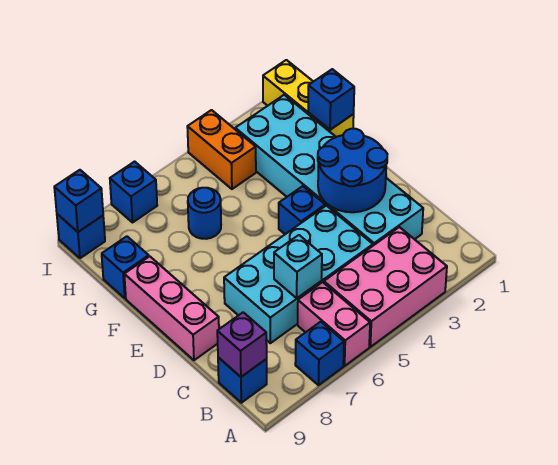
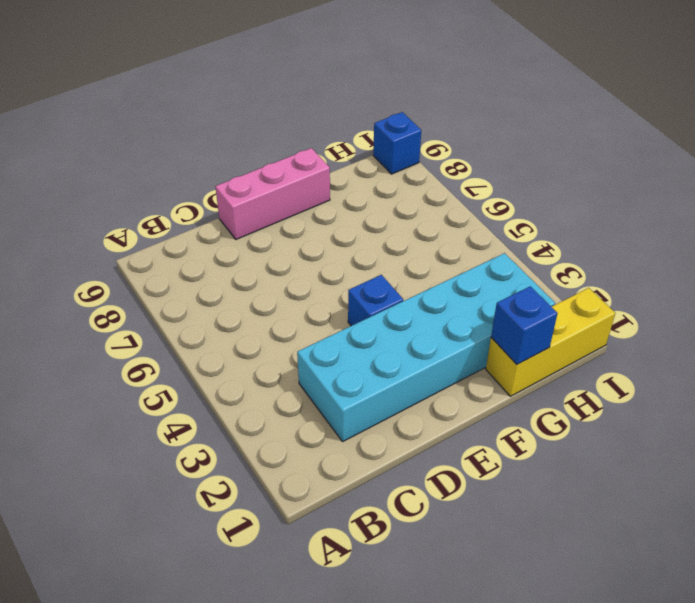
none -> pink 2x3 brick [324,227,447,347]
none -> pink 1x2 brick [298,282,370,366]
none -> blue 1x1 brick [295,322,344,385]

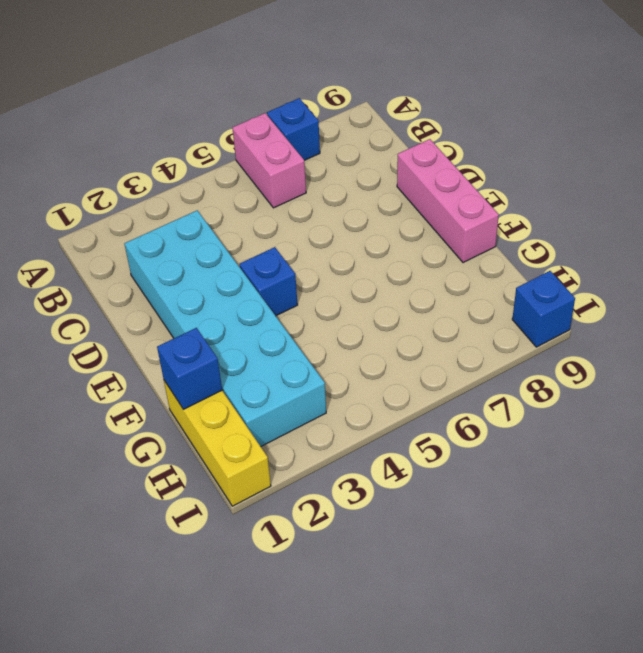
none -> pink 2x3 brick [324,227,447,347]
none -> blue 1x1 brick [218,357,267,403]
none -> cyan 2x4 brick [224,206,373,343]

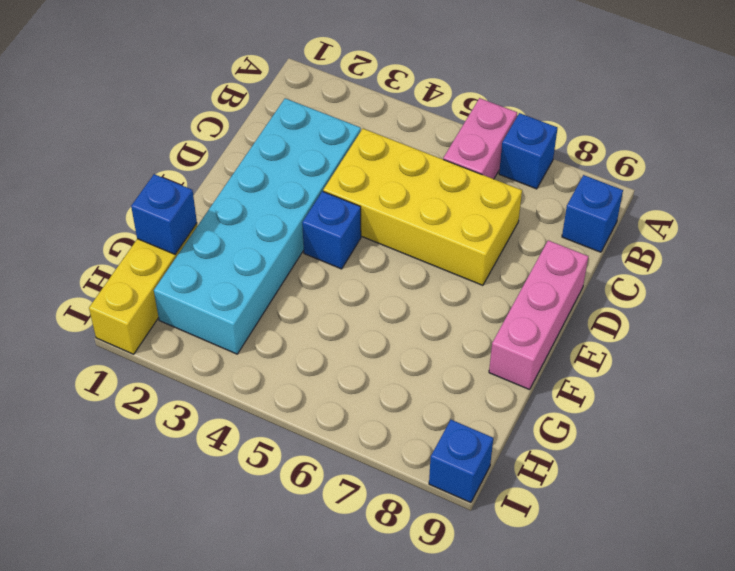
yellow 2x4 brick [323,129,522,285] -> cyan 2x4 brick [224,206,373,343]
none -> pink 2x3 brick [324,227,447,347]
none -> blue 1x1 round brick [188,188,221,239]
none -> blue 1x1 brick [102,236,149,298]

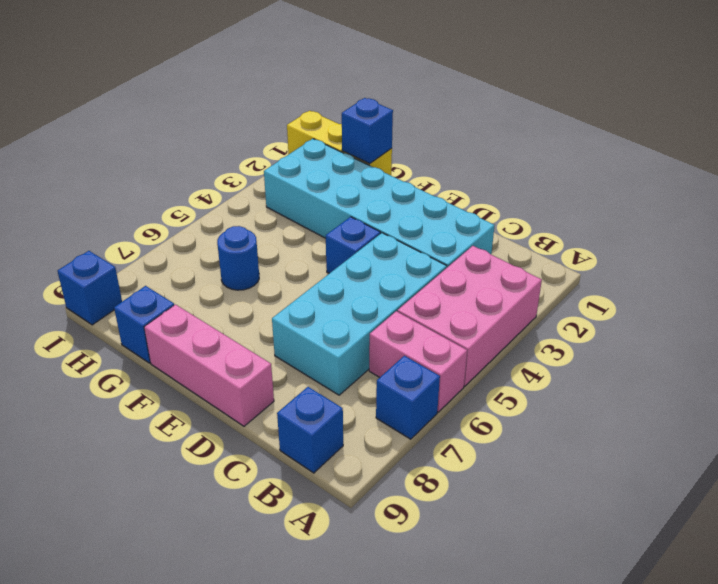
none -> orange 1x2 brick [187,110,256,189]
none -> blue 1x1 brick [110,162,157,222]
none -> purple 1x1 brick [217,312,267,377]

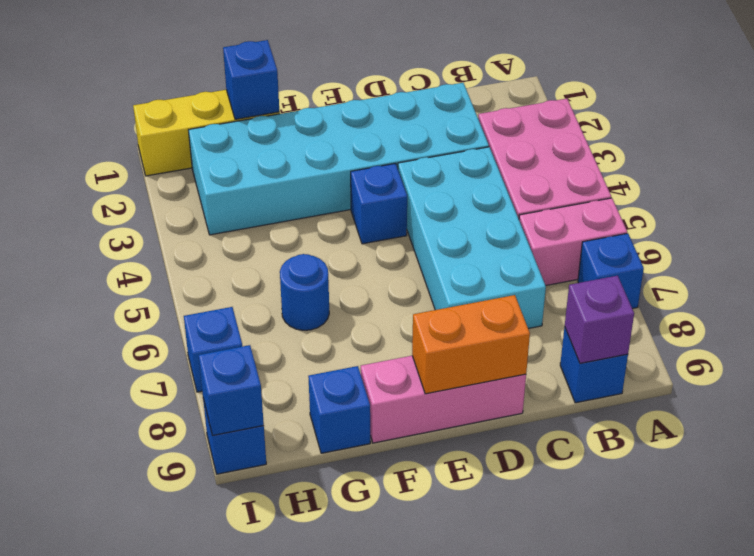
orange 1x2 brick [412,295,530,394] -> orange 1x2 brick moved to [187,110,256,189]
none -> cyan 1x1 brick [274,235,322,298]
none -> blue 2x2 round brick [318,129,387,212]

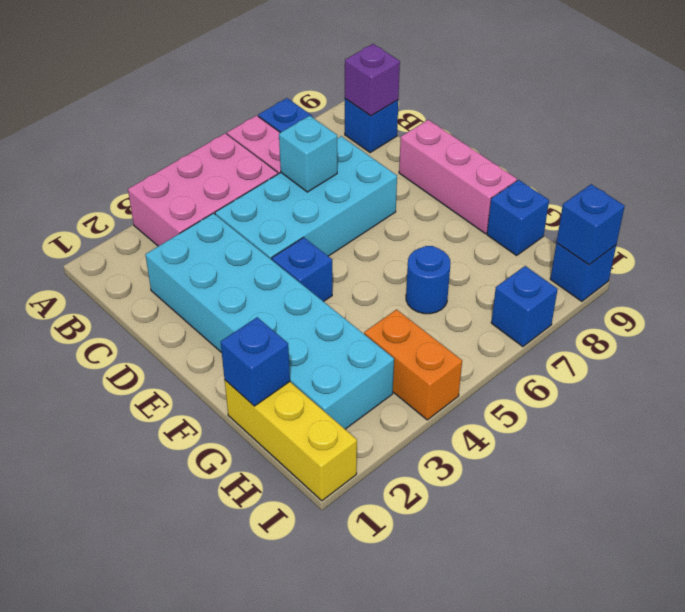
none -> blue 2x2 round brick [318,129,387,212]

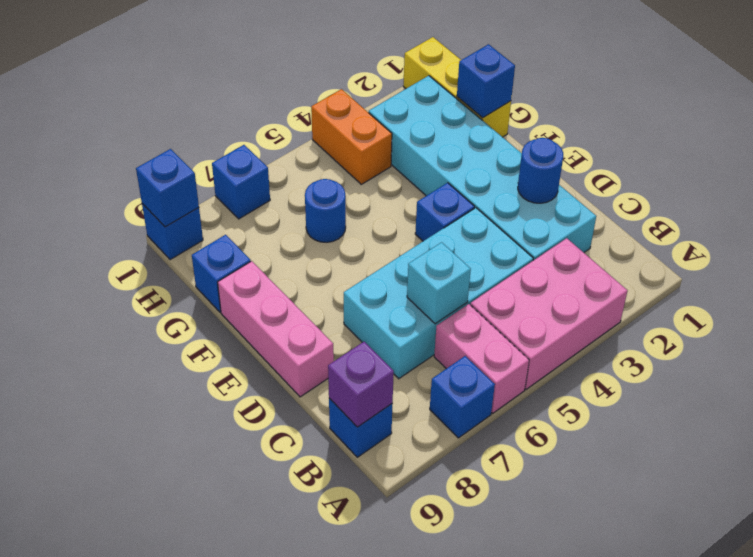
blue 1x1 round brick [518,138,563,203] -> blue 2x2 round brick [318,129,387,212]

